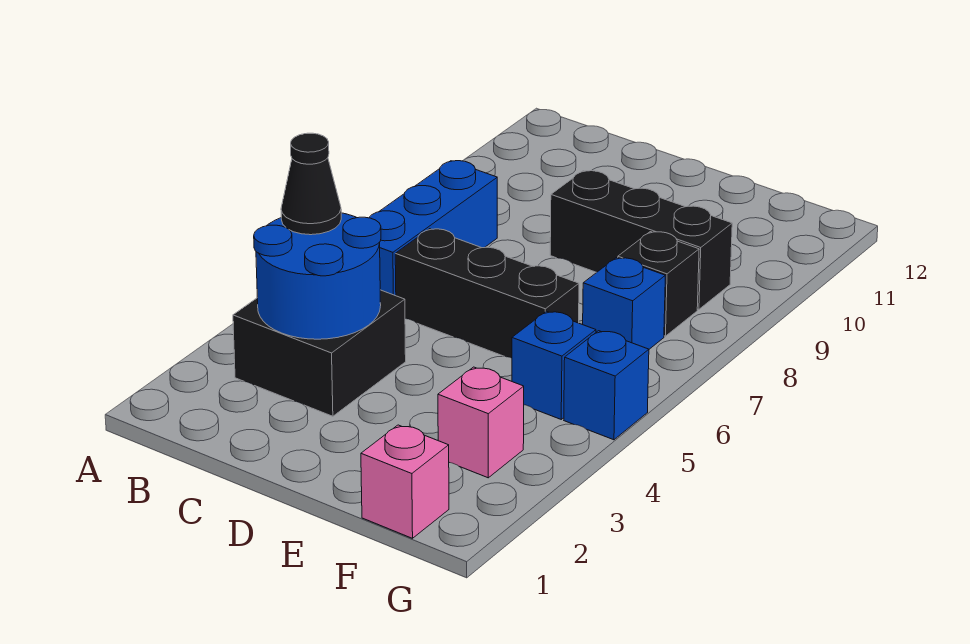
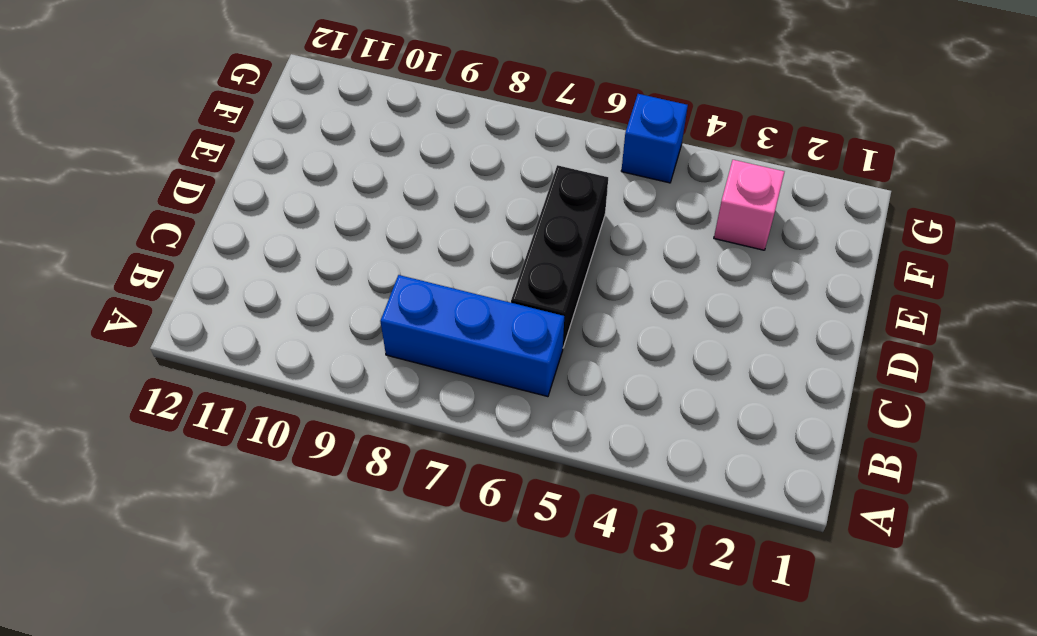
none -> black 2x2 brick [233,290,406,416]
none -> black 1x3 brick [550,171,732,309]
none -> pink 1x1 brick [361,425,449,538]

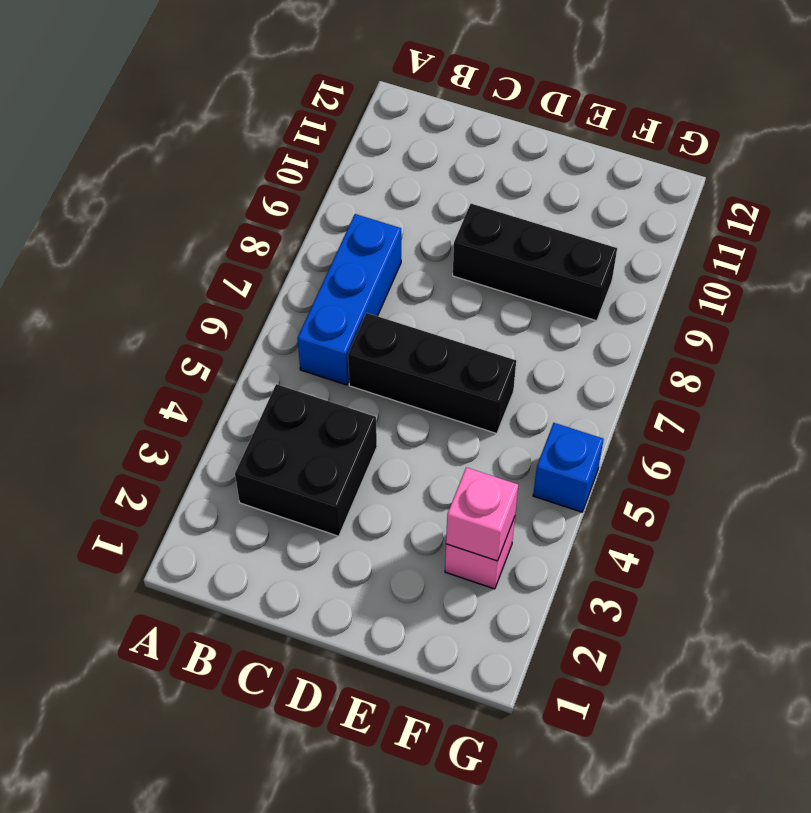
pink 1x1 brick [446,467,518,561] -> pink 1x1 brick moved to [361,425,449,538]
none -> blue 1x1 brick [512,311,596,419]
none -> blue 1x1 brick [583,258,665,349]
none -> black 1x1 brick [618,232,699,336]

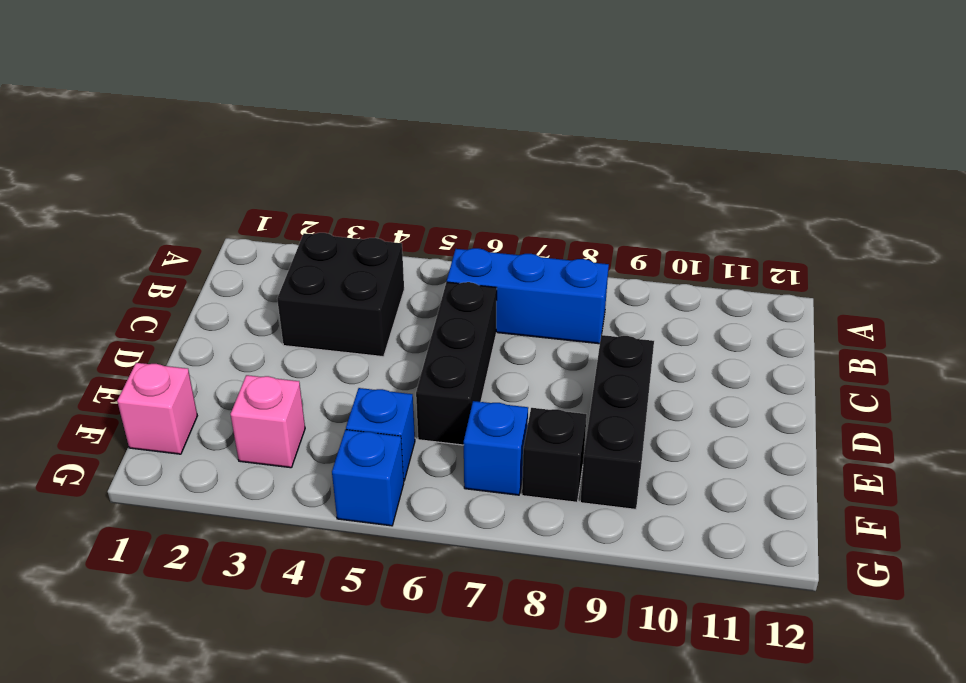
none -> blue 2x2 round brick [254,213,381,339]
none -> black 1x1 cone [281,133,341,235]

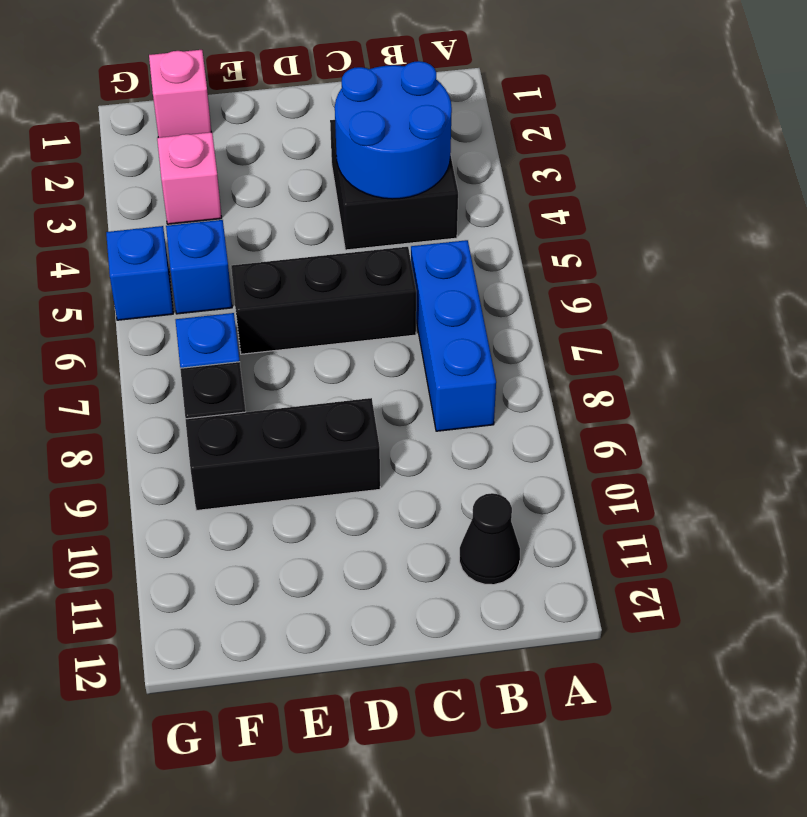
black 1x1 cone [459,493,520,585] -> black 1x1 cone moved to [281,133,341,235]

